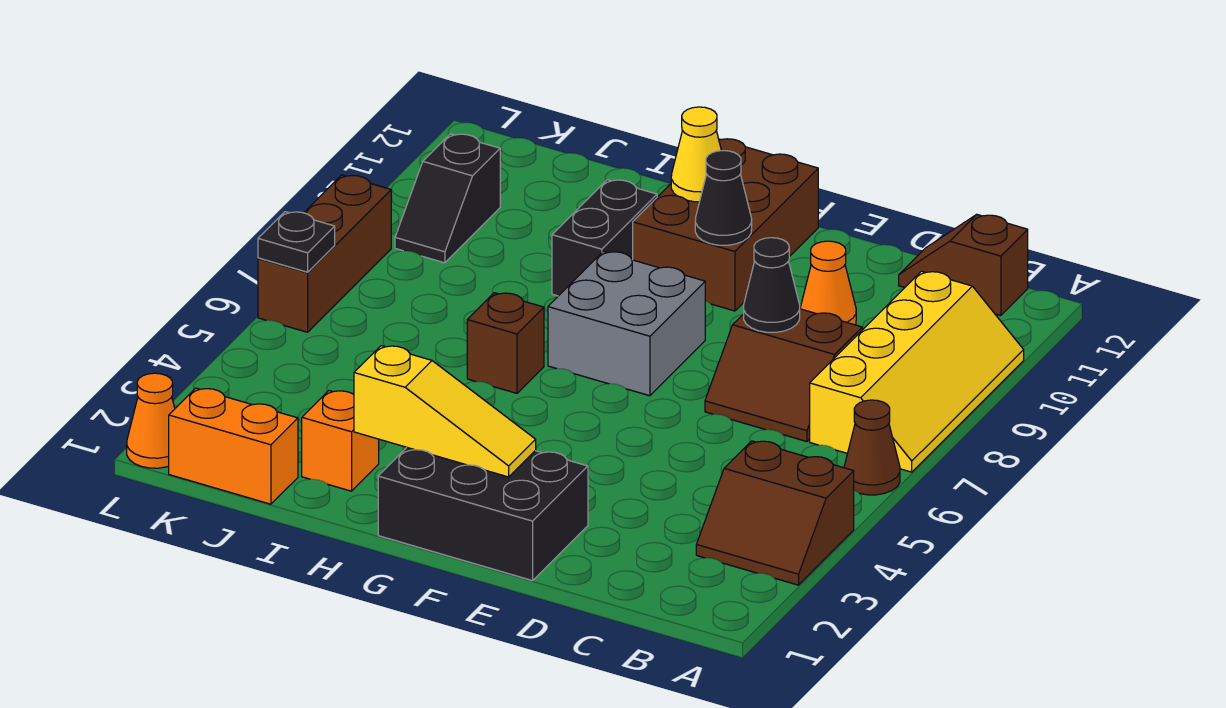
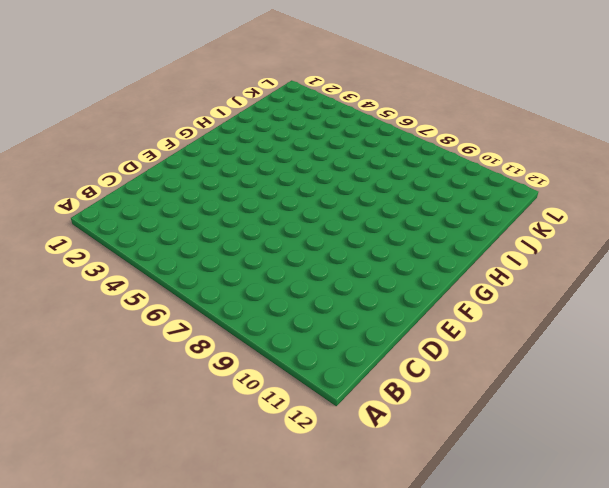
none -> brown 2x2 slope [696,441,854,585]
none -> brown 1x1 cone [844,400,900,495]
none -> yellow 2x4 slope [810,271,1024,472]

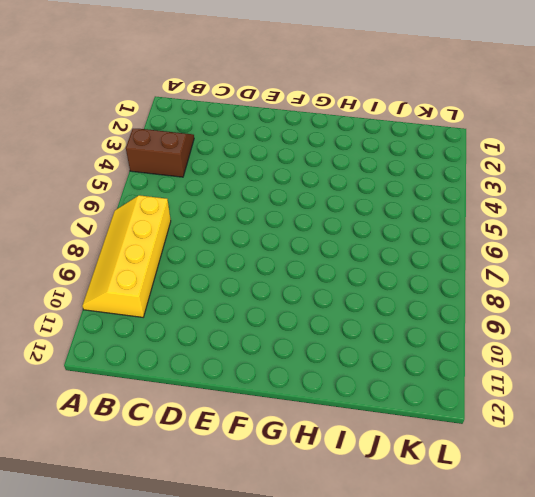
none -> brown 1x1 cone [844,400,900,495]
none -> brown 1x2 slope [899,215,1028,316]
none -> brown 2x2 slope [705,309,862,442]

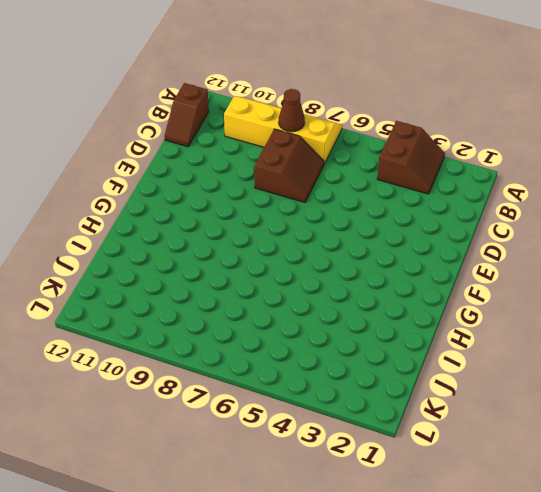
brown 1x1 cone [279,89,305,132] -> brown 1x1 cone moved to [844,400,900,495]
none -> orange 1x1 cone [800,241,856,325]
none -> black 2x3 brick [378,448,588,581]
none -> grey 2x2 brick [548,251,705,396]

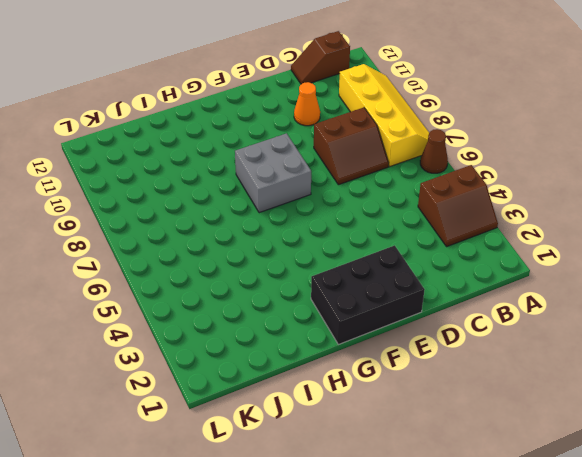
none -> brown 2x3 brick [633,139,818,311]
none -> brown 1x1 brick [467,293,544,393]
none -> black 1x2 brick [552,180,657,296]

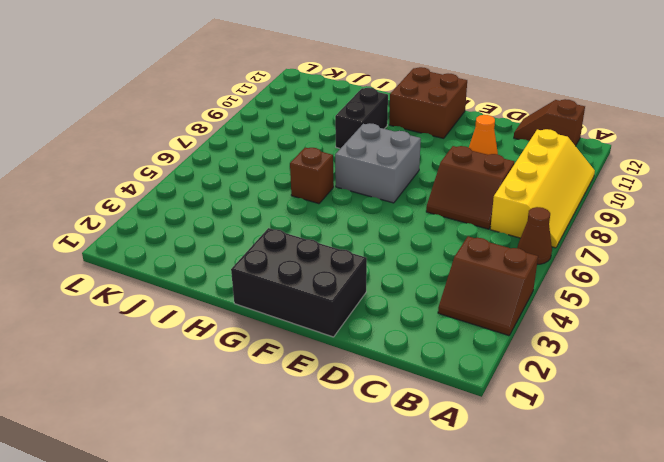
brown 2x2 brick [389,67,467,138] -> brown 2x3 brick [633,139,818,311]
none -> orange 1x1 brick [302,391,379,491]
none -> orange 1x2 brick [169,388,298,504]
none -> black 1x2 slope [395,134,500,263]

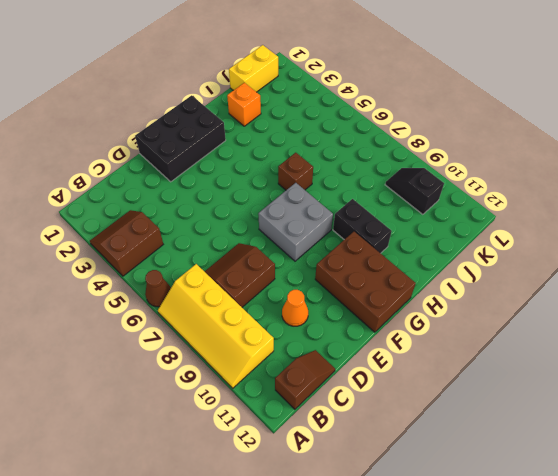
yellow 1x2 brick [229,45,278,92] -> orange 1x2 brick [169,388,298,504]
none -> orange 1x1 cone [127,373,175,468]
none -> brown 1x3 brick [258,175,391,332]
none -> black 1x1 cone [744,238,800,332]

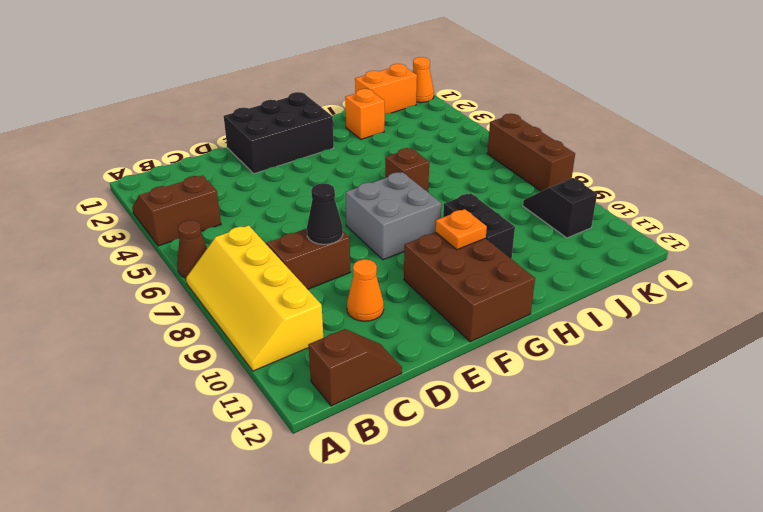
orange 1x1 plate [436,209,487,250] -> none
none -> yellow 1x3 slope [354,346,536,477]
none -> black 1x1 cone [695,151,752,245]
none -> yellow 1x1 cone [671,107,721,202]

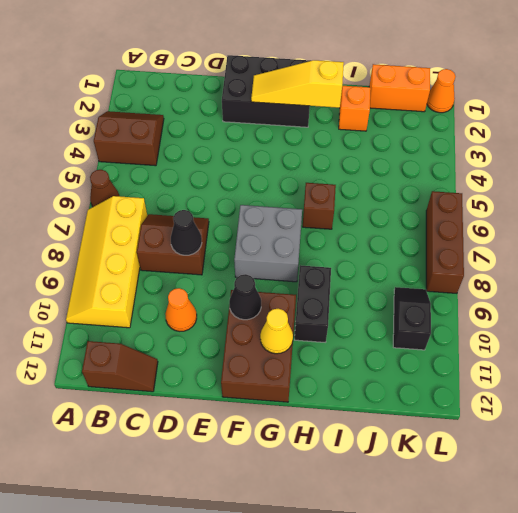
none -> black 1x1 plate [258,212,335,272]

